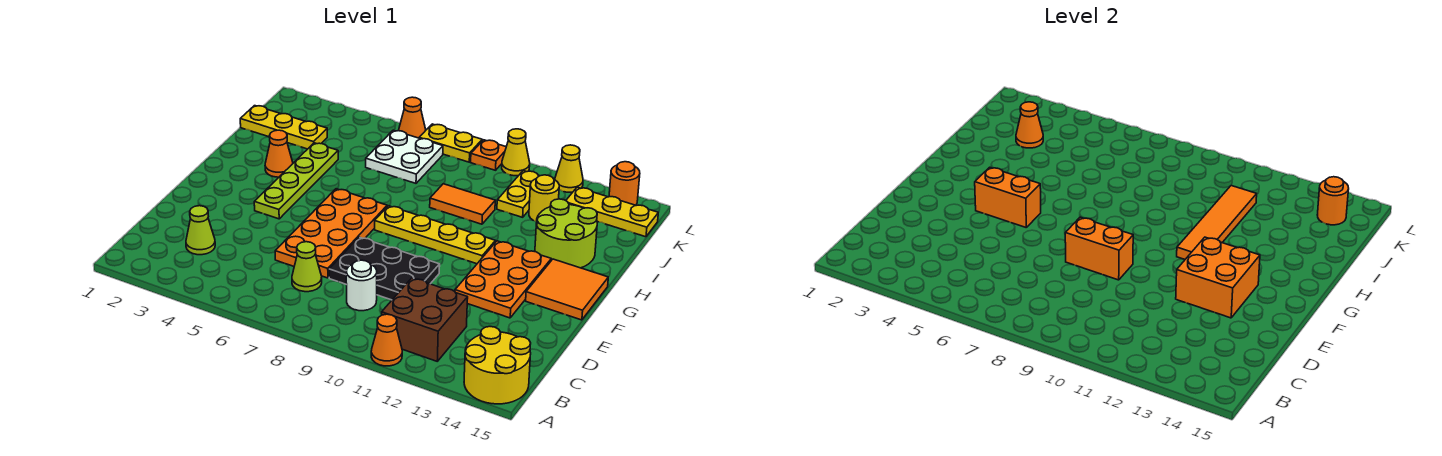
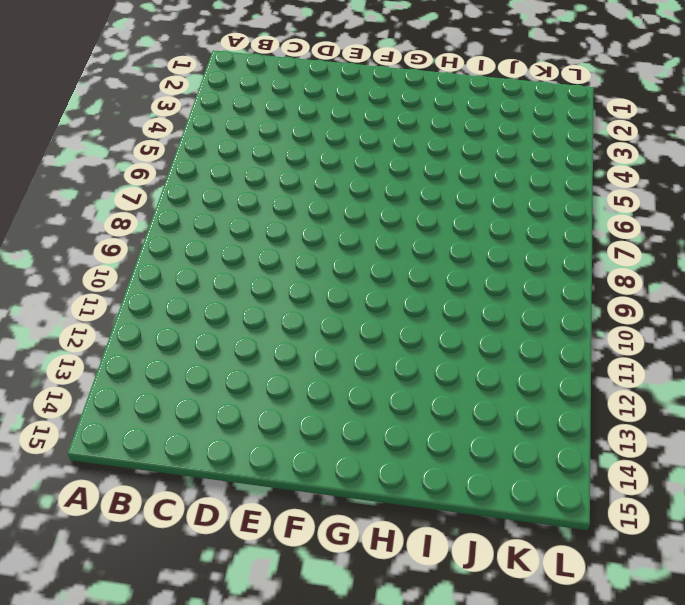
none -> orange 1x1 cone [371,314,402,366]
none -> yellow 2x2 round brick [464,327,531,404]
none -> brown 2x2 brick [382,278,468,361]
none -> lime 1x1 cone [186,206,215,255]

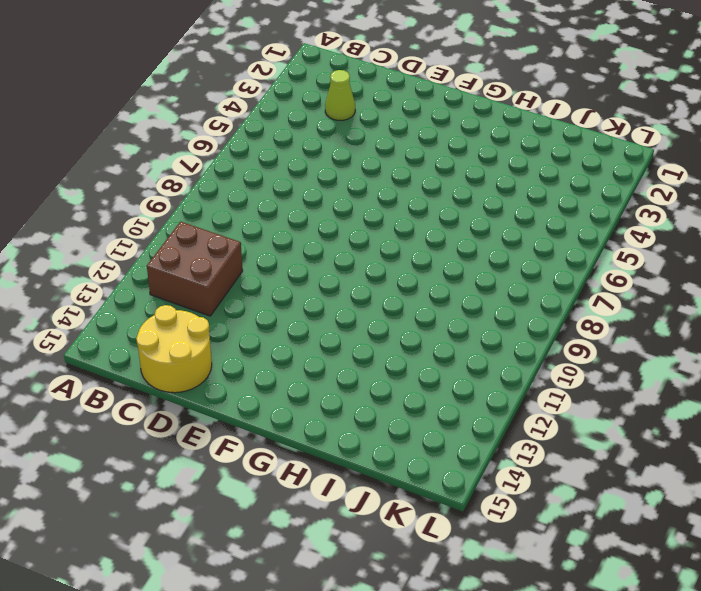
yellow 2x2 round brick [136,305,212,393] -> yellow 2x2 round brick moved to [464,327,531,404]
none -> orange 1x1 cone [371,314,402,366]
none -> lime 1x1 cone [292,242,322,292]
none -> white 1x1 round brick [346,260,377,311]
none -> orange 2x4 plate [275,189,387,278]

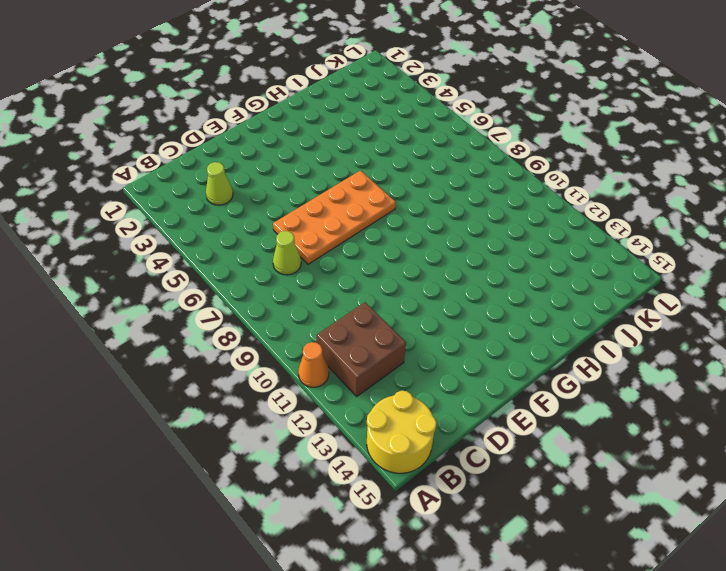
none -> white 1x1 round brick [346,260,377,311]
none -> black 2x3 plate [329,237,440,300]
none -> orange 2x3 plate [455,241,551,318]
none -> lime 1x4 plate [254,143,338,219]

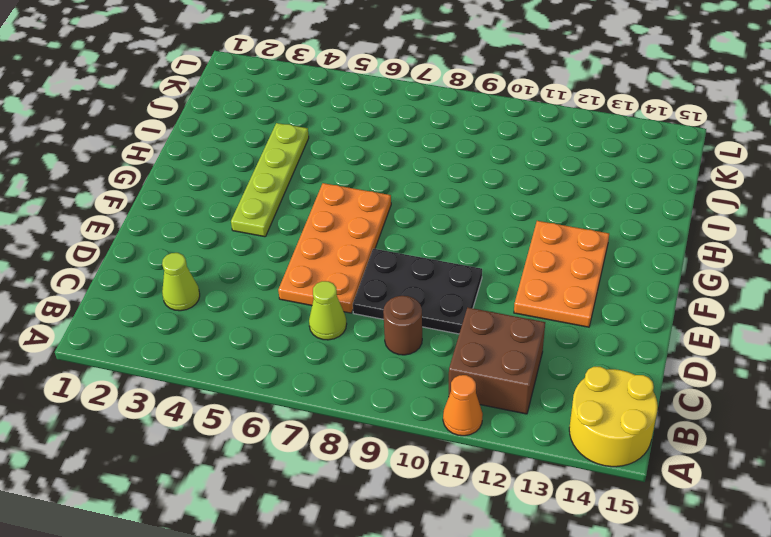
brown 1x1 round brick [383,296,422,355] -> white 1x1 round brick [346,260,377,311]
none -> orange 2x2 tile [526,259,608,320]
none -> yellow 1x4 plate [375,206,495,264]
none -> orange 1x1 cone [265,130,293,177]
none -> lime 2x2 round brick [535,199,597,268]

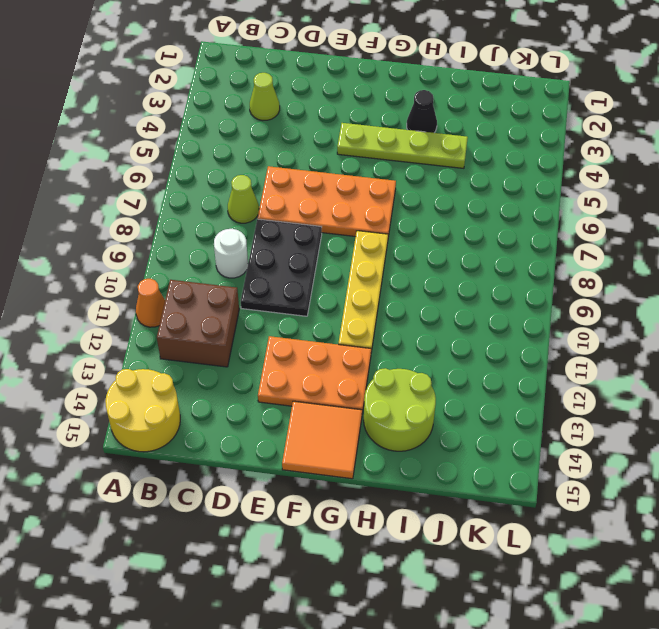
black 1x1 cone [407,90,437,133] -> orange 1x1 cone [265,130,293,177]
none -> orange 1x2 tile [430,184,495,224]
none -> yellow 1x3 plate [240,106,327,149]
none -> white 2x2 plate [366,130,443,183]
none -> yellow 1x2 plate [497,171,539,217]

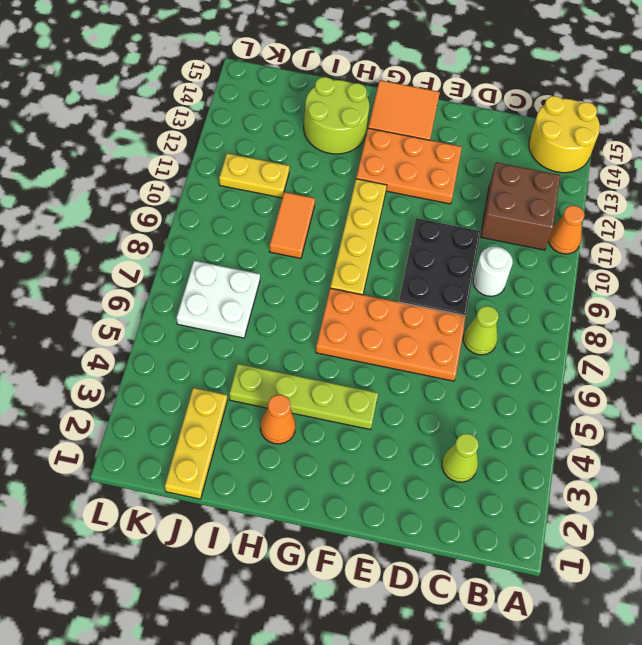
none -> yellow 1x1 round brick [529,175,559,222]
none -> yellow 1x3 plate [566,187,658,237]
none -> orange 1x1 cone [399,97,426,138]
none -> yellow 1x2 plate [419,124,482,162]

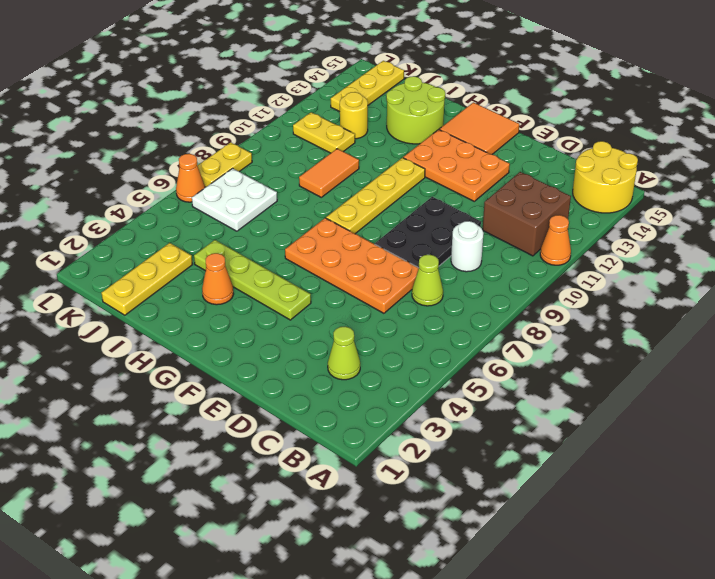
none -> orange 1x1 plate [471,140,506,170]
none -> yellow 1x1 cone [502,129,530,176]
none -> yellow 1x1 cone [555,145,583,192]
none -> orange 1x1 round brick [609,162,640,205]

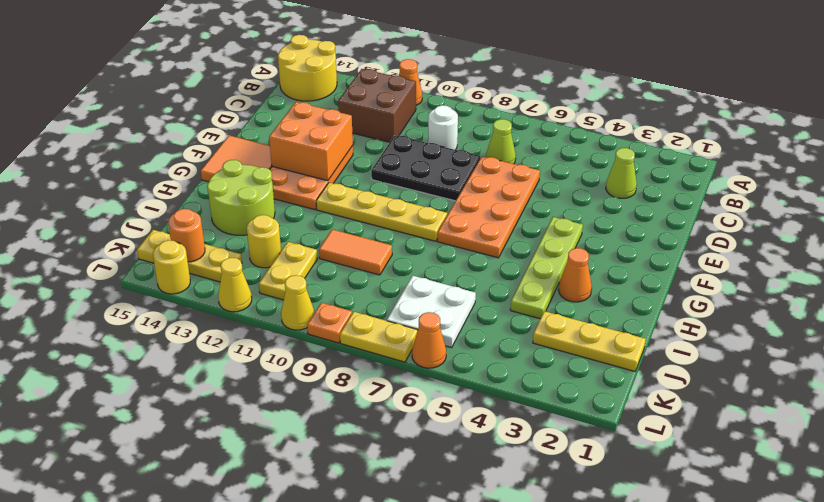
yellow 1x1 round brick [153,240,190,294] -> orange 1x1 round brick [609,162,640,205]
none -> orange 1x2 brick [1065,217,1133,280]
none -> orange 1x2 brick [975,167,1041,227]
none -> orange 1x4 tile [1177,186,1257,259]
none -> orange 1x1 cone [1016,102,1043,148]

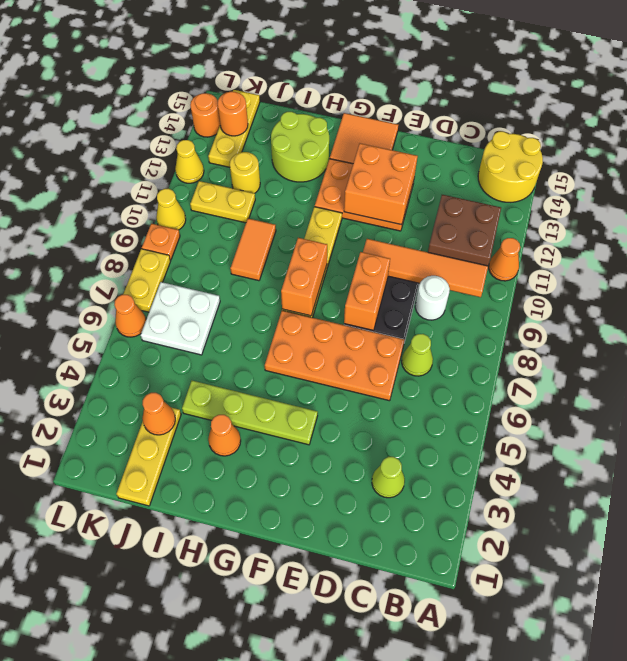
orange 1x4 tile [363,239,488,297] -> orange 1x4 tile moved to [1177,186,1257,259]
orange 1x2 brick [281,238,327,316] -> orange 1x2 brick moved to [975,167,1041,227]

